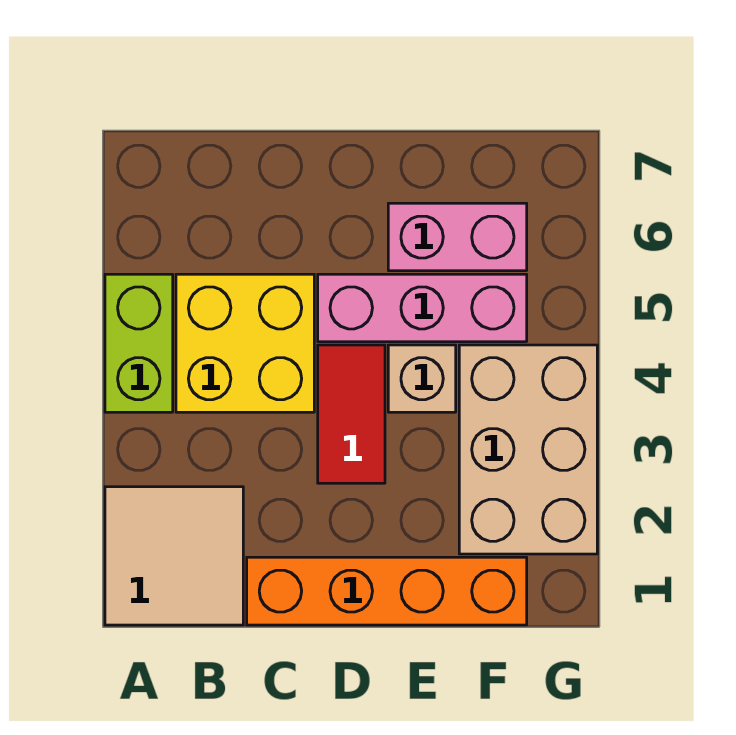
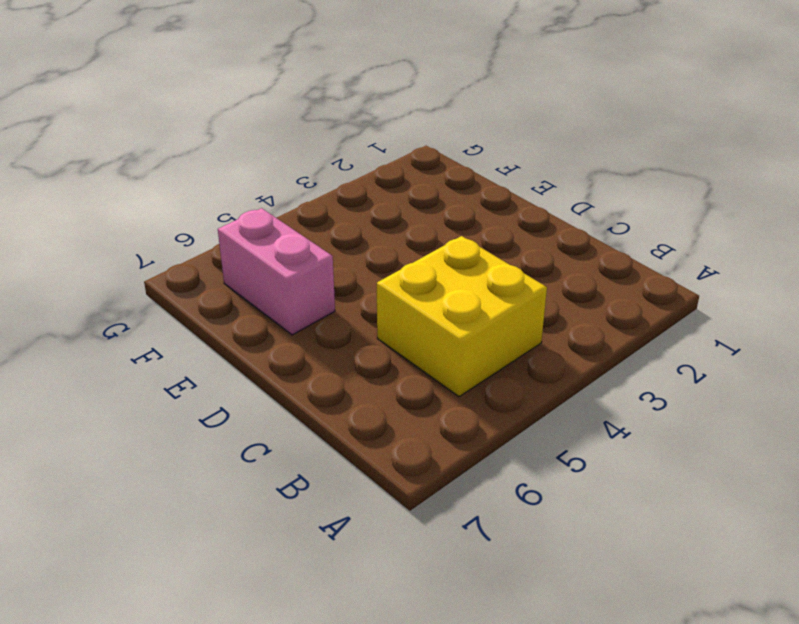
none -> tan 2x2 tile [105,487,243,625]
none -> lime 1x2 brick [105,274,173,412]

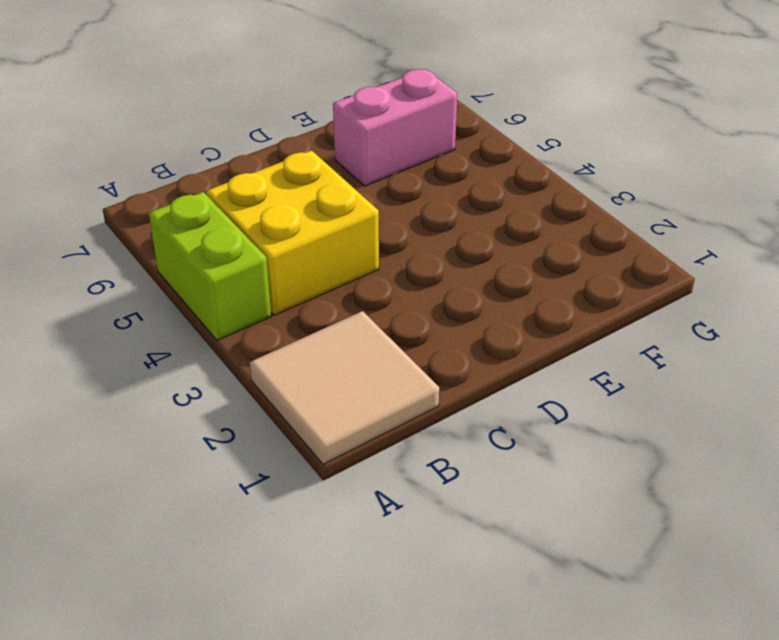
none -> orange 1x4 brick [247,557,527,625]
none -> red 1x2 tile [318,345,385,483]

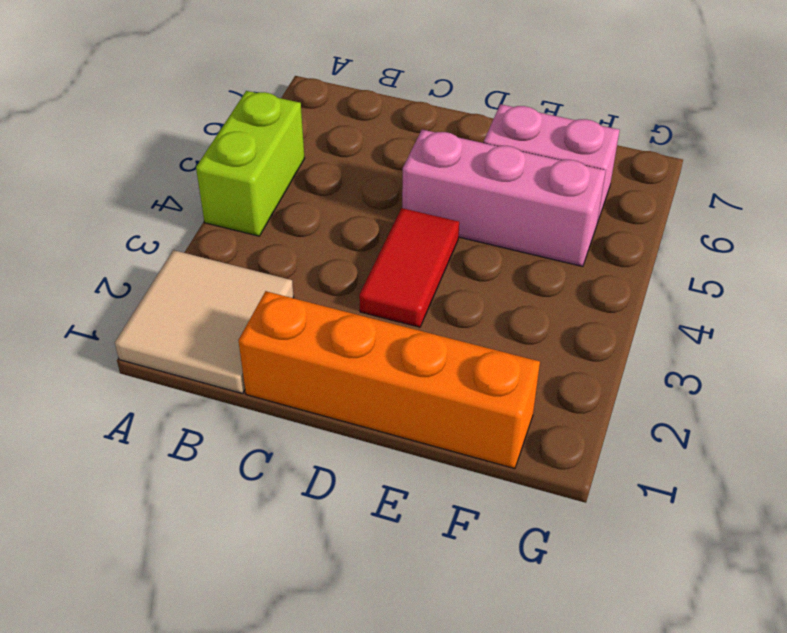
none -> yellow 2x2 brick [176,274,314,412]
none -> tan 1x1 brick [388,345,456,412]

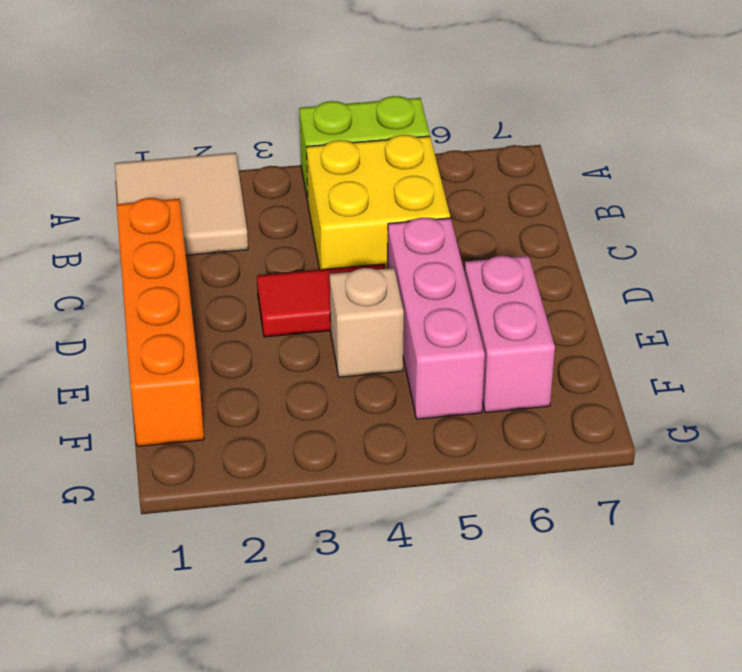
none -> tan 2x3 brick [459,345,597,554]

